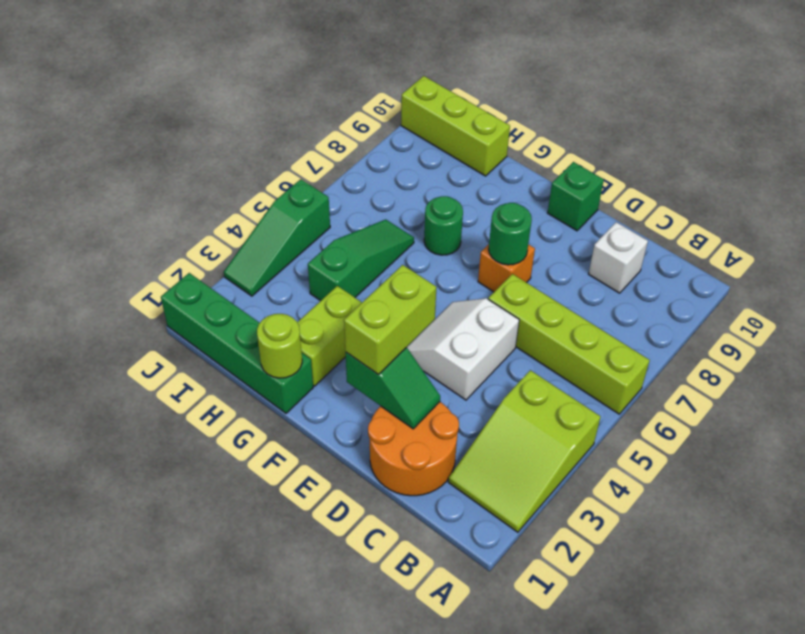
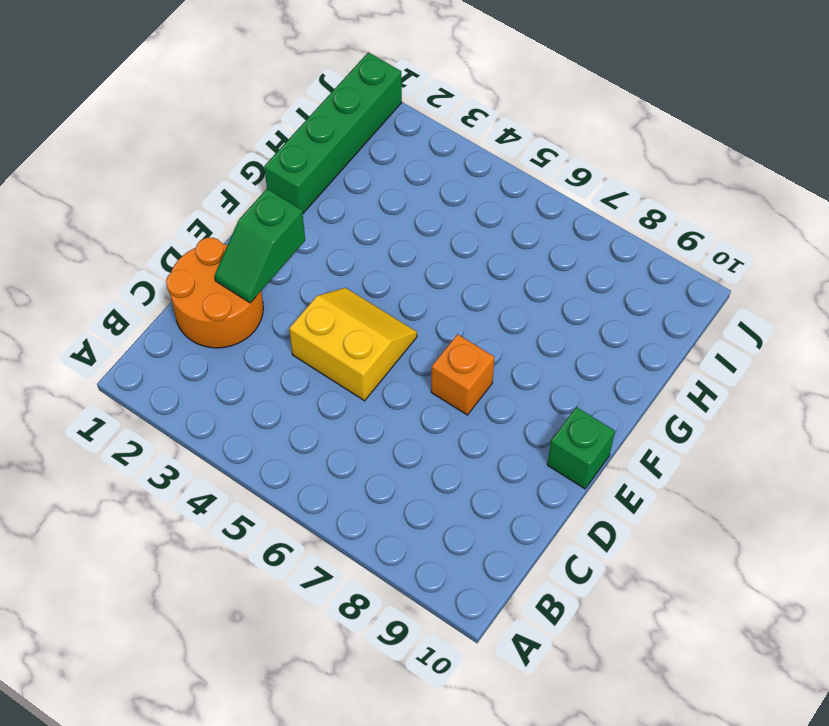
yellow 2x2 slope [289,288,417,401] -> white 2x2 slope [406,298,519,400]
none -> lime 2x3 slope [448,370,601,532]
none -> lime 1x4 brick [488,274,650,414]
none -> white 1x1 brick [589,222,648,293]

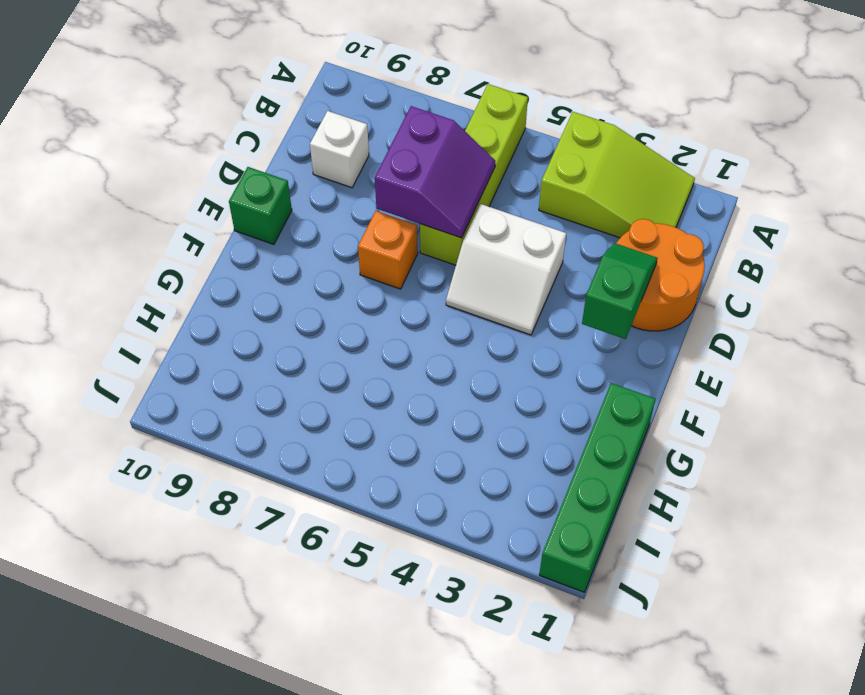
purple 2x2 slope [375,106,495,238] -> none
none -> lime 1x2 brick [297,286,362,386]
none -> green 1x1 round brick [424,196,463,255]
none -> green 1x3 slope [308,219,414,301]

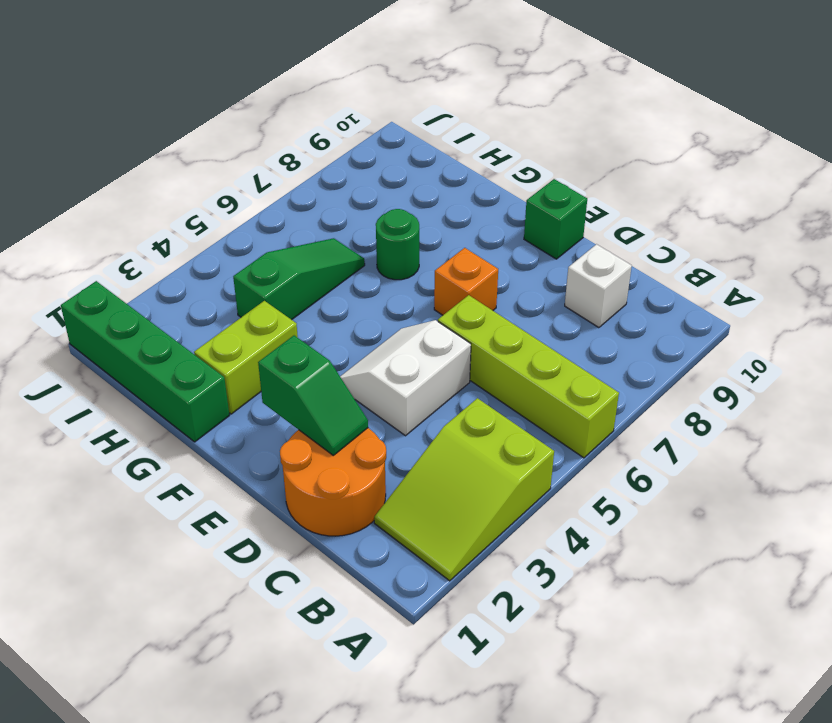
none -> lime 1x3 brick [401,76,510,176]
none -> green 1x3 slope [224,179,330,296]
none -> green 1x1 round brick [489,203,532,265]

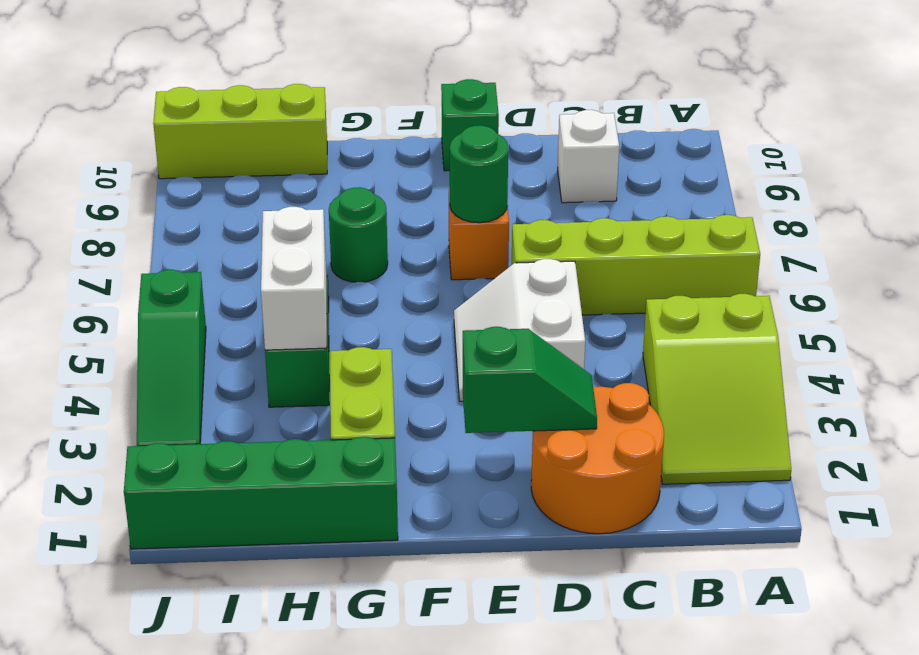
white 1x2 brick [261,207,327,350] -> none
none -> lime 1x1 round brick [257,314,302,378]
none -> lime 1x2 brick [344,265,436,374]

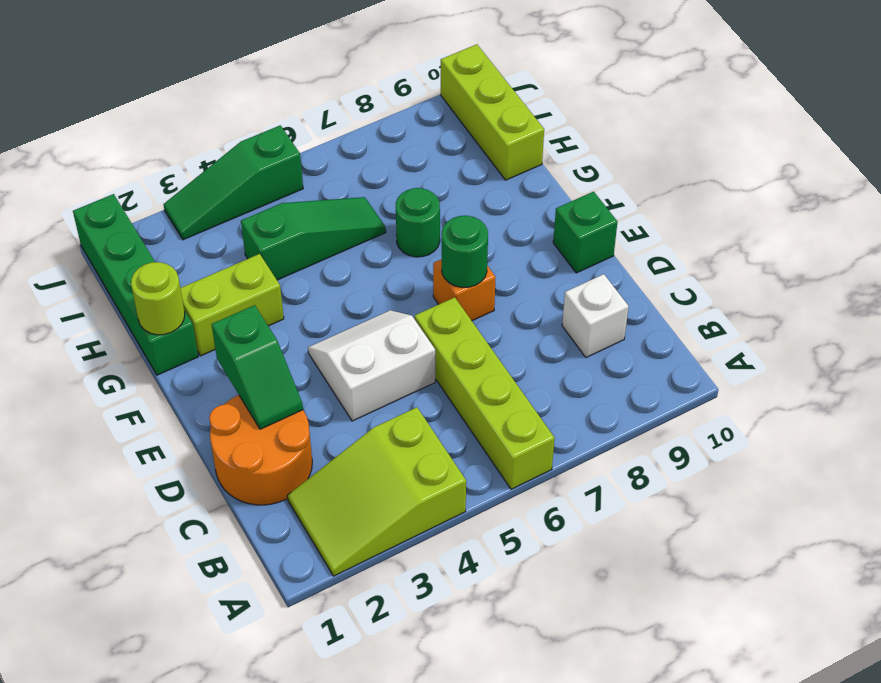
none -> lime 1x2 brick [344,265,436,374]

